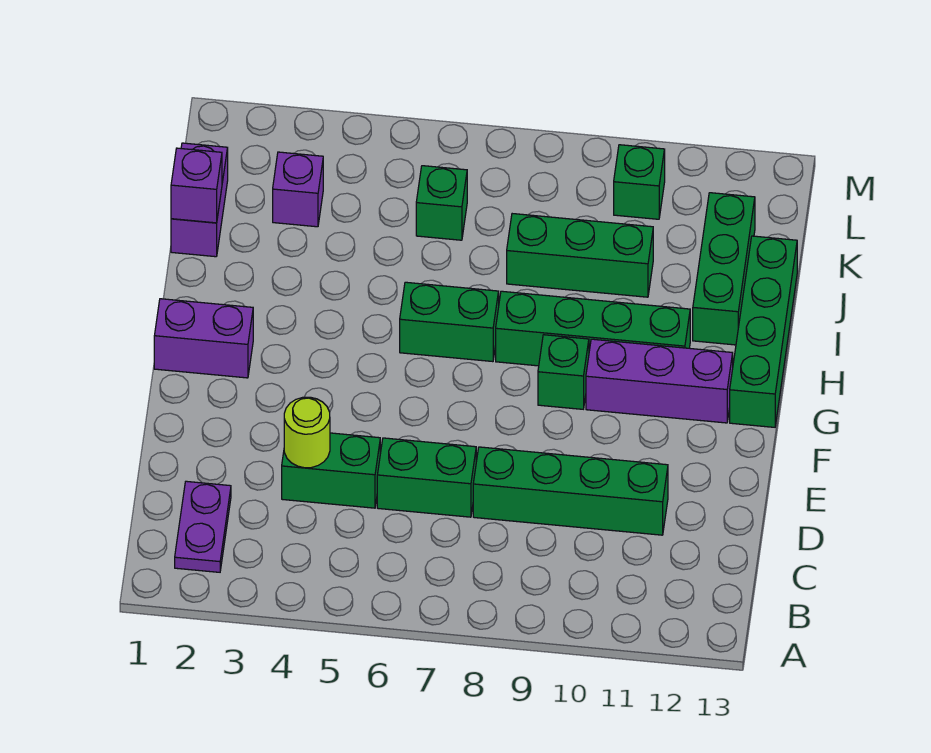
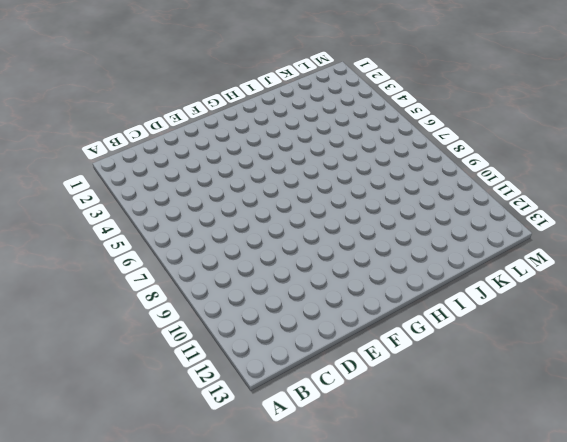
none -> purple 1x2 plate [175,481,231,572]
none -> green 1x2 brick [282,433,380,508]
none -> green 1x2 brick [377,438,476,517]

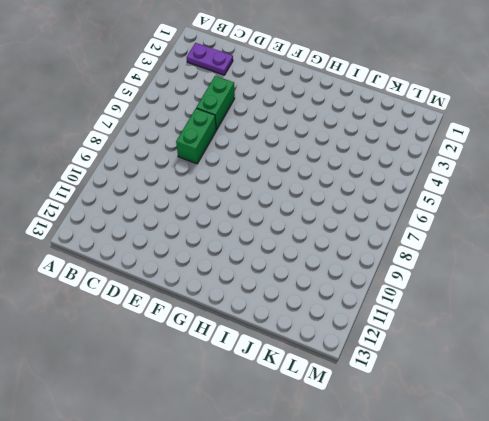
none -> green 1x4 brick [473,447,668,535]
none -> purple 1x2 brick [154,299,253,378]
none -> green 1x1 brick [538,335,589,409]

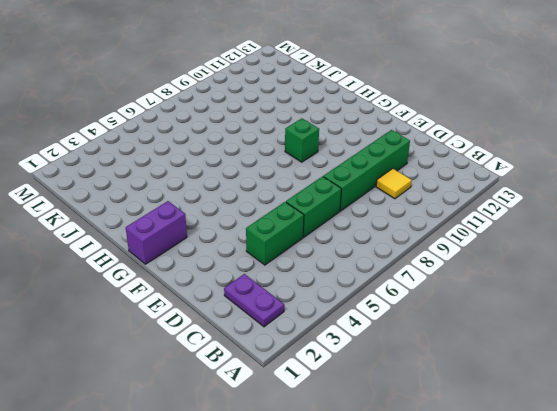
yellow 1x1 tile [376,169,412,199] -> none
none -> purple 1x3 brick [586,339,733,423]
none -> green 1x4 brick [730,236,797,427]
none -> green 1x2 brick [400,282,499,362]

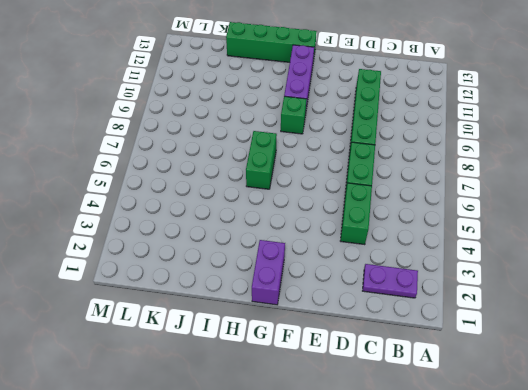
none -> green 1x4 brick [496,291,690,366]
none -> green 1x3 brick [693,193,755,345]
none -> purple 1x2 brick [171,143,228,257]

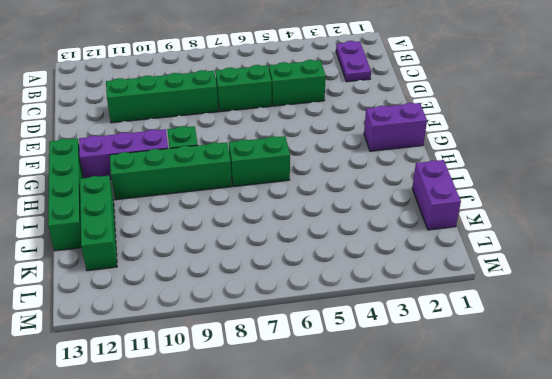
none -> green 1x3 brick [507,214,653,297]
none -> purple 1x1 brick [273,152,323,227]
none -> green 1x1 brick [416,166,467,240]

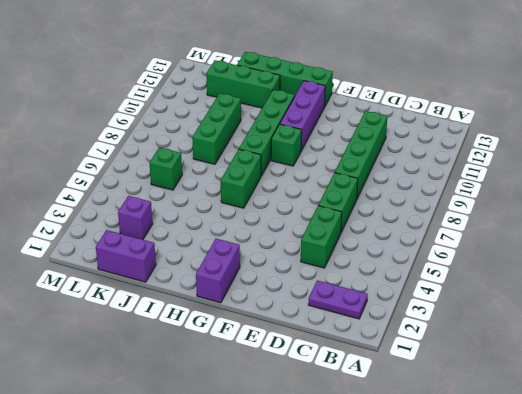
none -> green 1x1 brick [614,145,665,219]
none -> lime 1x1 round brick [284,397,330,468]
none -> purple 1x1 brick [171,148,222,223]

